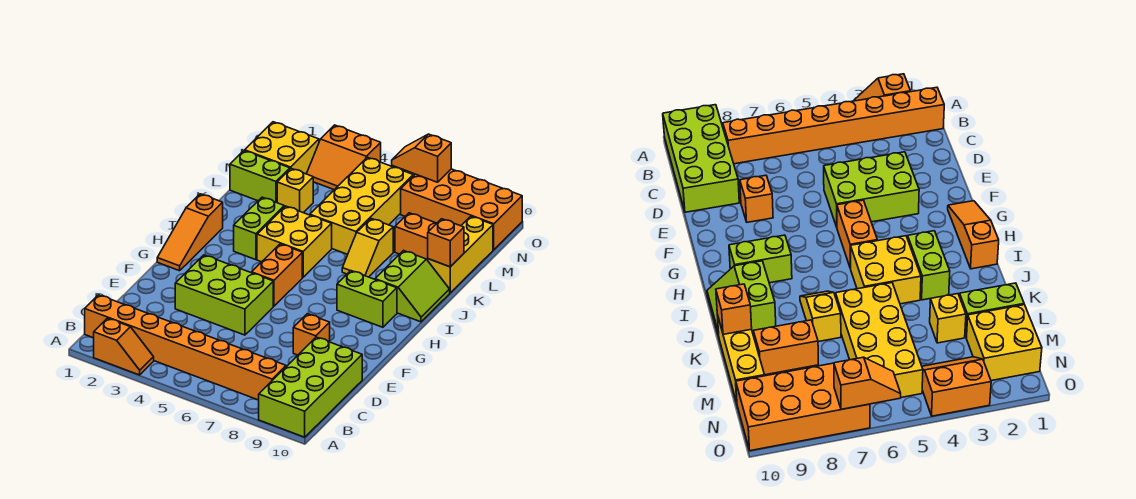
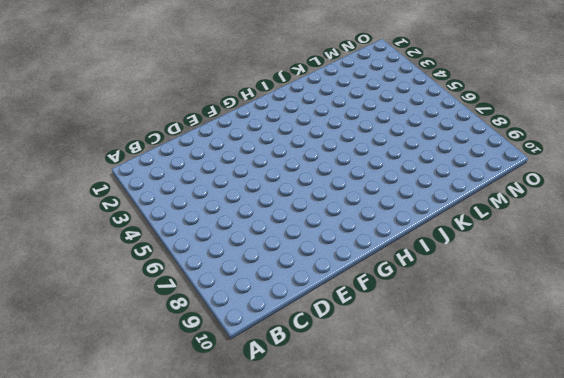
none -> orange 1x2 slope [94,318,154,375]
none -> lime 2x4 brick [259,337,362,437]
none -> orange 1x8 brick [85,295,286,400]

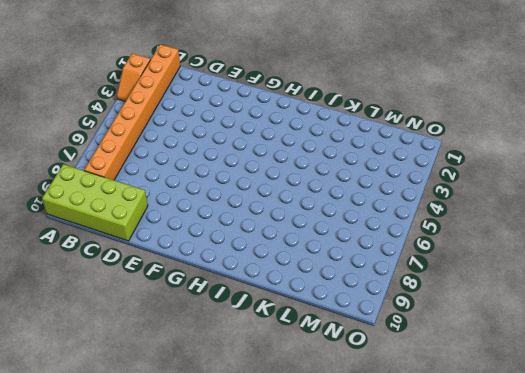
none -> lime 2x3 brick [175,255,273,335]
none -> orange 1x1 brick [293,314,330,355]
none -> orange 1x3 slope [157,194,223,271]

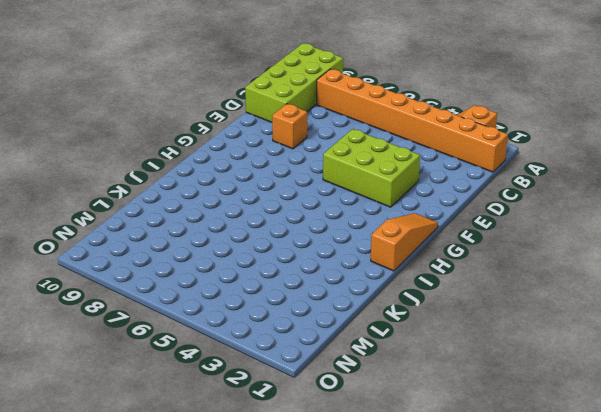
none -> orange 1x2 brick [252,244,302,306]
none -> lime 1x2 brick [337,271,397,327]
none -> lime 1x2 brick [234,197,284,260]

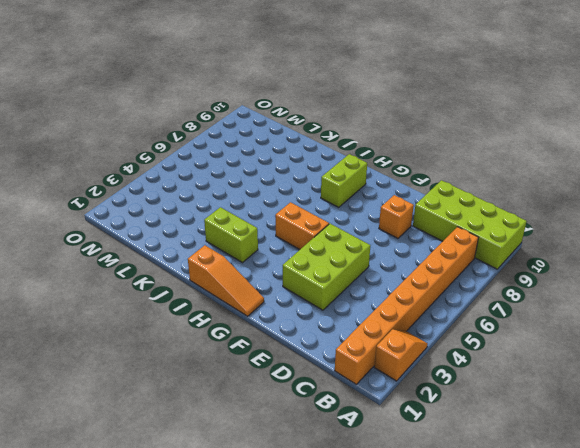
none -> yellow 2x2 brick [257,206,332,277]
none -> lime 2x2 slope [375,251,450,322]
none -> yellow 1x2 slope [342,219,393,277]

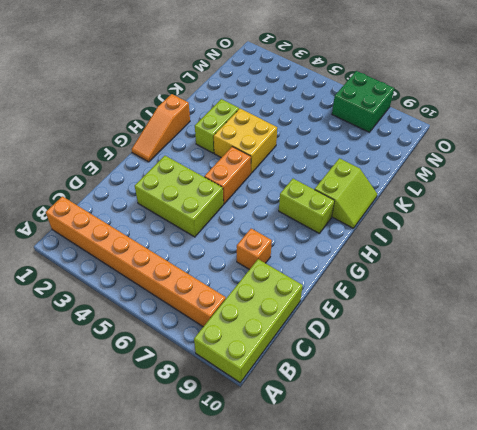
green 2x2 brick [332,71,394,132] -> orange 2x4 brick [401,169,522,250]
none -> orange 1x2 slope [94,318,154,375]
none -> yellow 1x2 slope [342,219,393,277]
none -> yellow 2x4 brick [310,157,413,254]

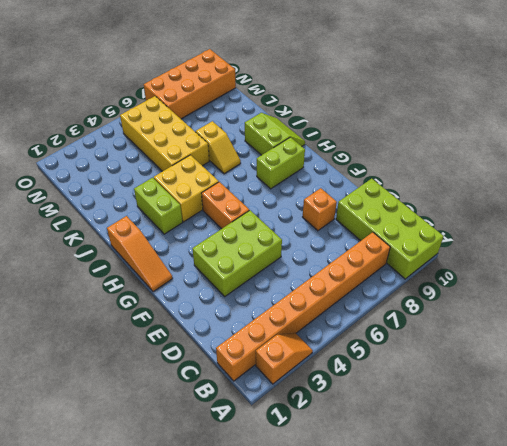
none -> yellow 1x3 brick [428,216,493,293]
none -> lime 1x2 brick [230,151,290,203]
none -> yellow 1x1 brick [277,168,313,213]

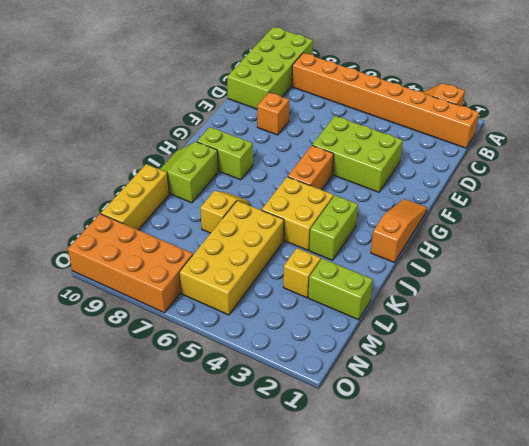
none -> orange 1x2 brick [395,213,437,260]
none -> yellow 2x2 brick [245,122,319,174]
none -> orange 2x2 slope [307,125,381,190]

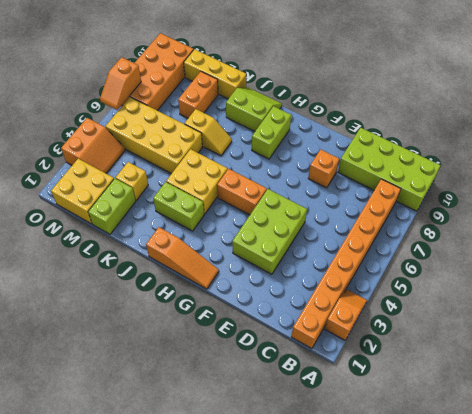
none -> orange 1x1 brick [428,219,464,267]

